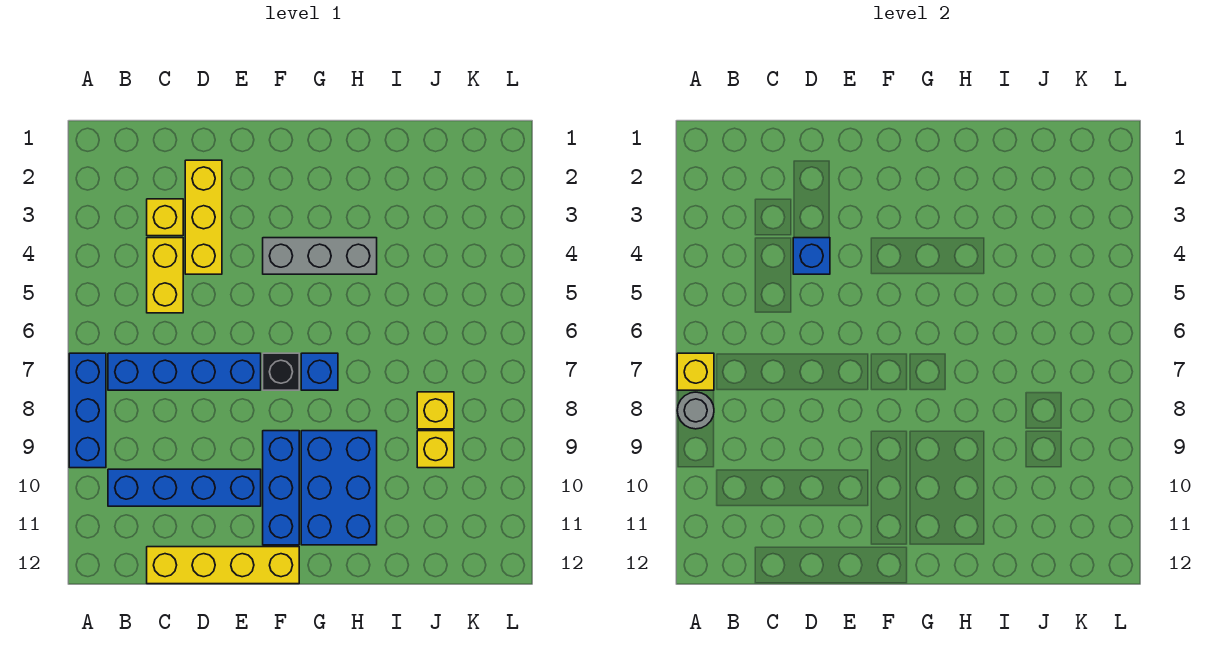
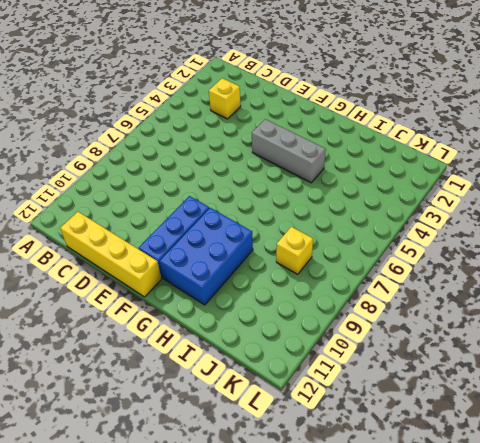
none -> blue 1x3 brick [69,353,106,468]
none -> blue 1x4 brick [108,353,261,390]
none -> blue 1x4 brick [108,469,261,506]

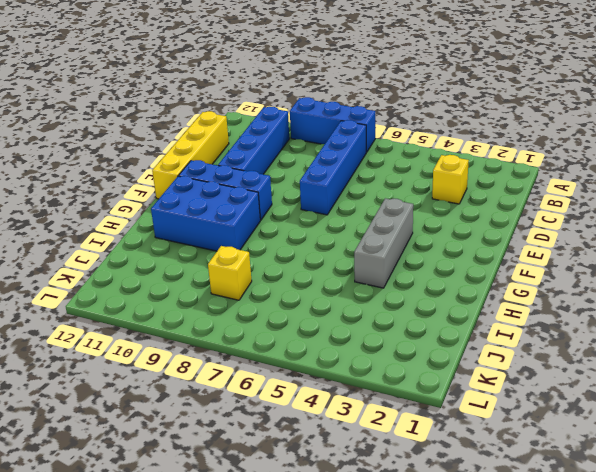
none -> yellow 1x2 brick [147,238,183,313]
none -> yellow 1x3 brick [185,160,222,274]
none -> black 1x1 brick [263,353,299,390]

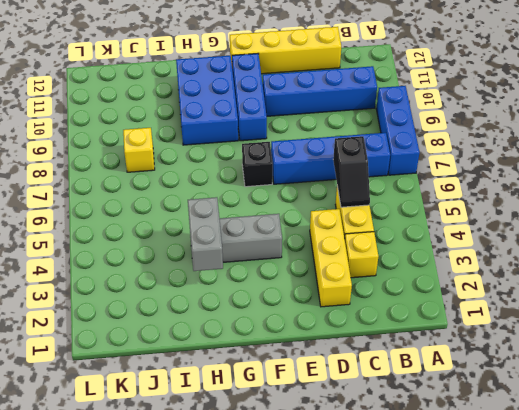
black 1x2 slope [333,136,370,207] -> none
grey 1x2 brick [188,197,223,271] -> none
none -> blue 1x1 brick [301,353,338,390]
none -> yellow 1x1 brick [417,431,454,468]
none -> yellow 1x1 brick [677,353,714,390]

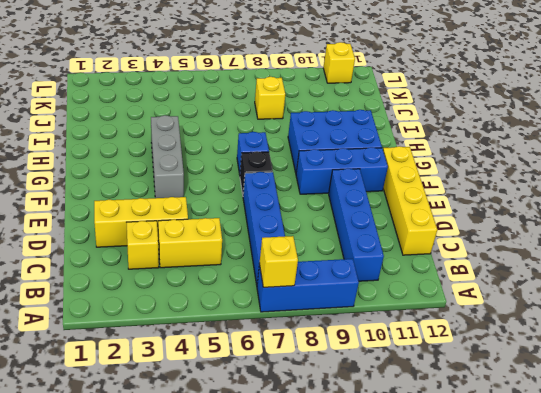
yellow 1x1 brick [323,42,355,83] -> yellow 1x1 brick moved to [417,431,454,468]
none -> grey 1x1 round brick [677,392,714,429]
none -> blue 1x1 brick [793,238,830,274]

